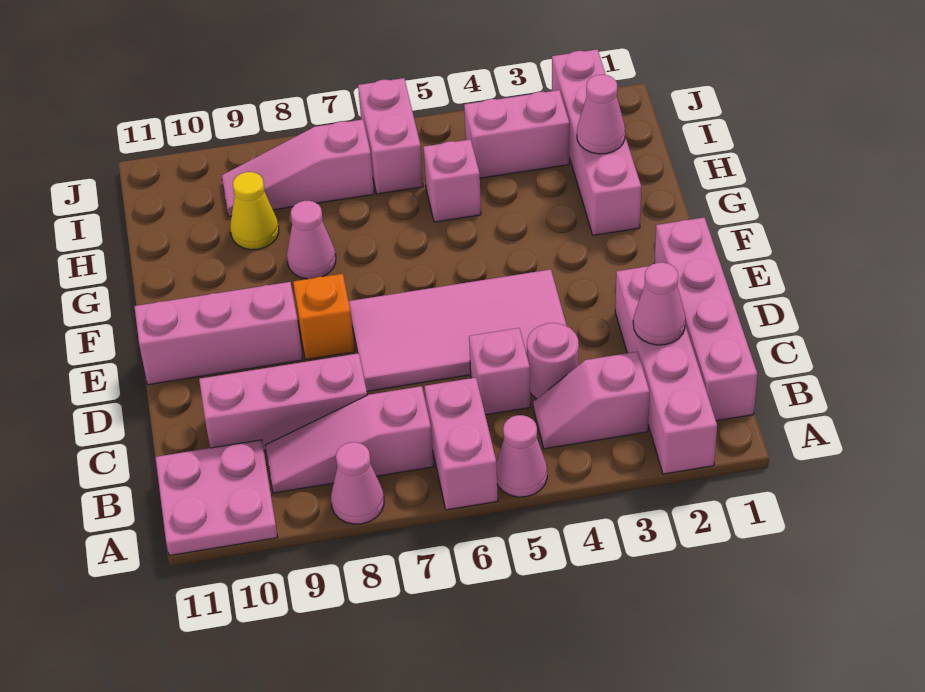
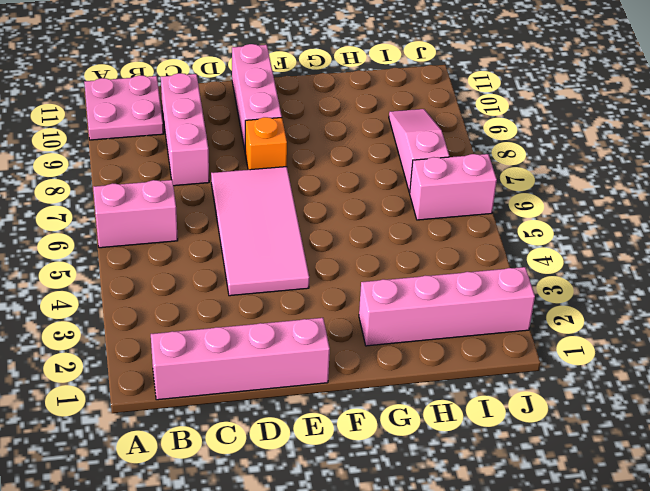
none -> pink 1x4 brick [615,266,717,474]
none -> pink 1x1 cone [496,415,547,497]
none -> pink 1x1 cone [331,442,384,524]

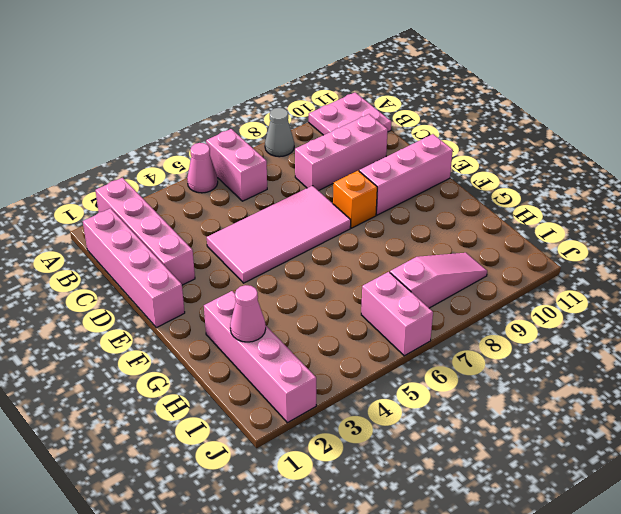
grey 1x1 cone [265,108,294,157] -> pink 1x1 cone [331,442,384,524]
none -> pink 1x2 slope [533,352,650,449]
none -> pink 1x3 slope [265,386,434,493]
none -> pink 1x1 round brick [527,323,579,399]

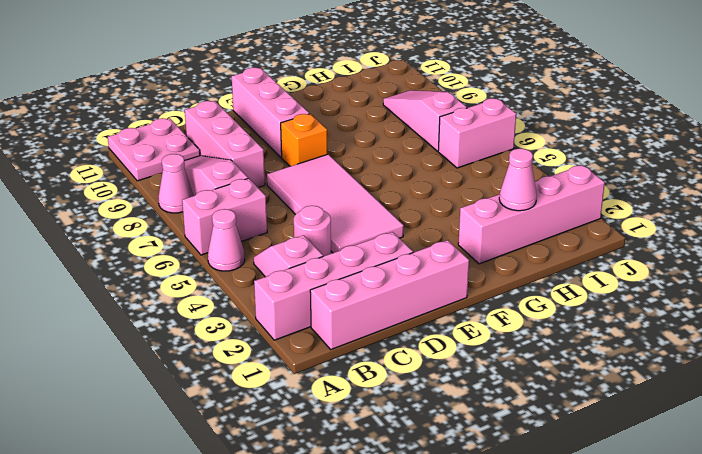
none -> pink 1x1 brick [469,328,530,415]
none -> pink 1x1 cone [287,201,336,279]
none -> pink 1x1 brick [423,139,481,222]

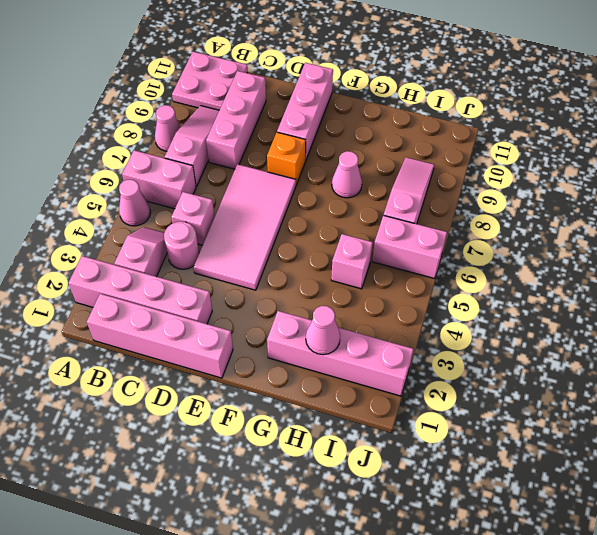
none -> yellow 1x1 cone [230,172,279,250]
none -> pink 1x2 brick [464,90,569,178]
none -> pink 1x1 cone [633,262,685,345]

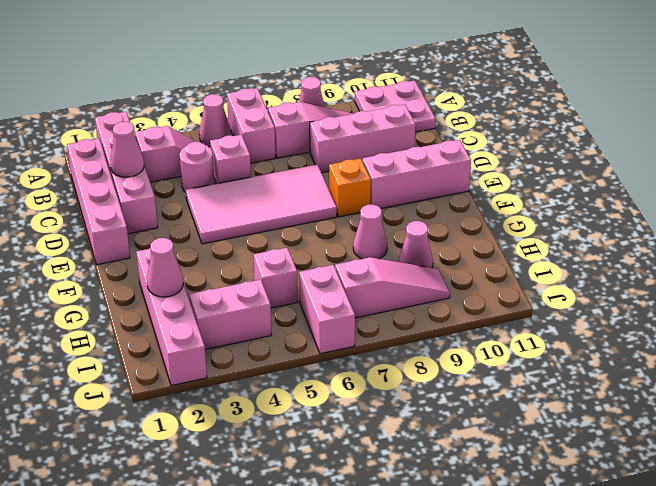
pink 1x1 cone [398,221,433,268] -> yellow 1x1 cone [230,172,279,250]

